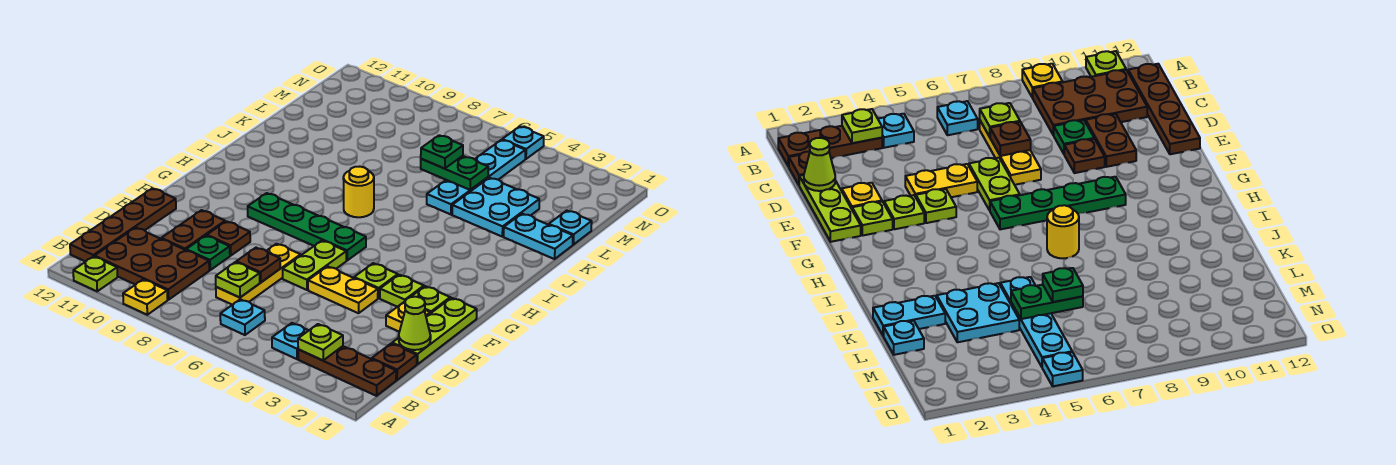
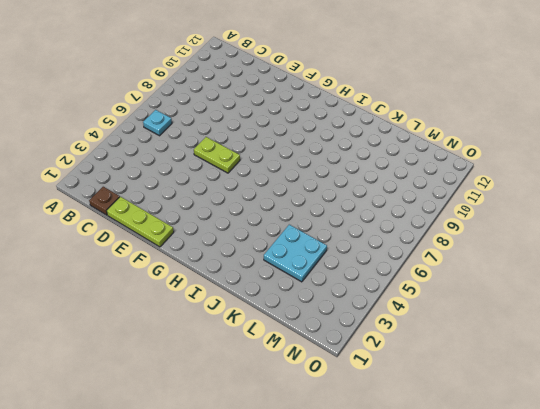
none -> yellow 1x1 plate [123,279,168,315]
none -> lime 1x1 plate [73,256,117,291]
none -> brown 1x3 plate [298,346,396,396]
none -> cyan 1x1 plate [272,323,308,359]

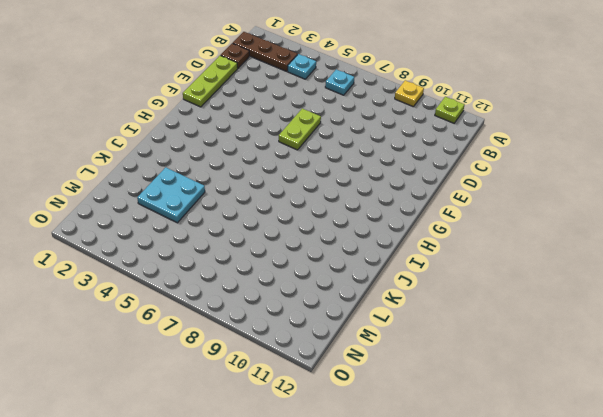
none -> brown 2x3 plate [95,228,209,300]
none -> brown 1x4 plate [70,188,176,262]
none -> yellow 1x3 plate [216,244,301,305]
none -> green 1x1 plate [186,236,230,270]

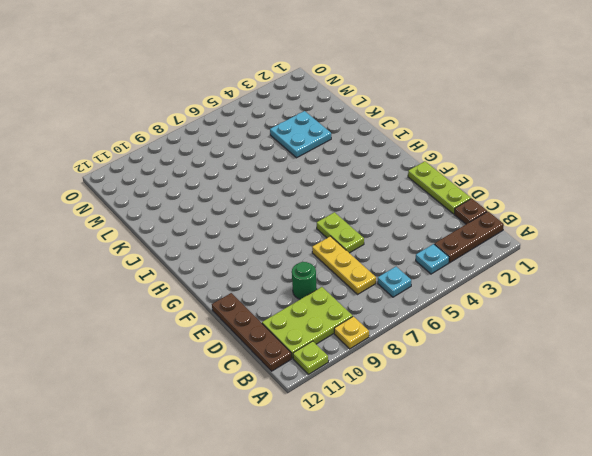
lime 2x3 plate [262,287,353,358] -> brown 2x3 plate [95,228,209,300]
green 1x1 round brick [292,262,317,299] -> green 1x1 plate [186,236,230,270]
none -> brown 1x2 plate [161,210,225,250]
none -> yellow 1x1 plate [386,302,430,332]
none -> yellow 1x2 plate [308,266,378,313]
none -> brown 1x1 plate [207,221,250,256]

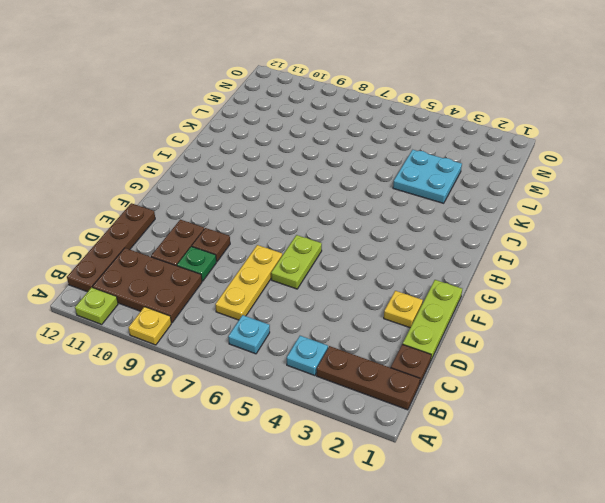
none -> yellow 1x2 plate [308,266,378,313]
none -> lime 1x1 plate [411,286,450,314]
none -> lime 1x1 plate [380,275,424,307]
none -> lime 1x1 plate [354,263,398,298]

